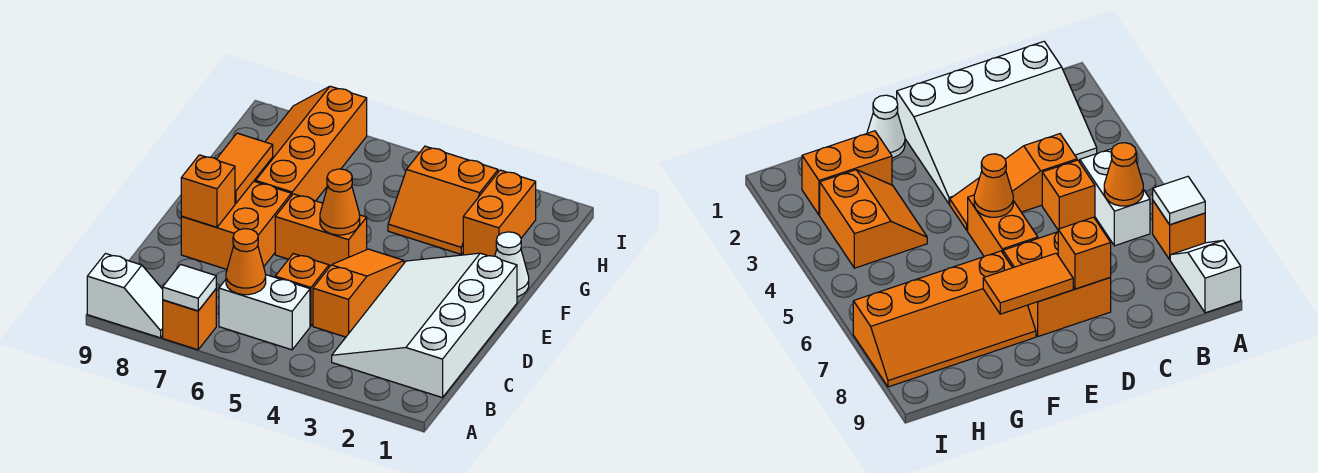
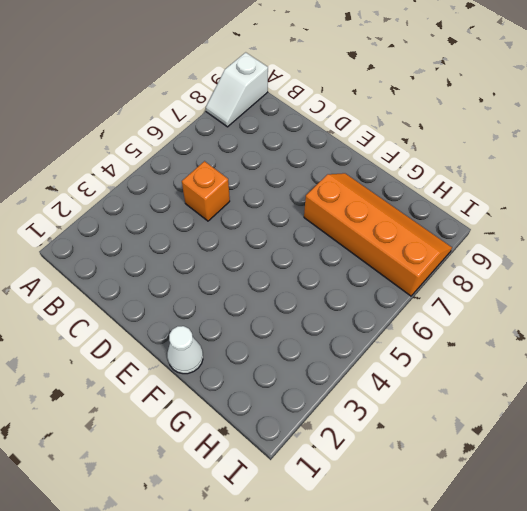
none -> orange 1x1 brick [163,289,216,350]
none -> white 3x4 slope [332,253,517,398]
none -> white 1x2 brick [219,274,310,350]

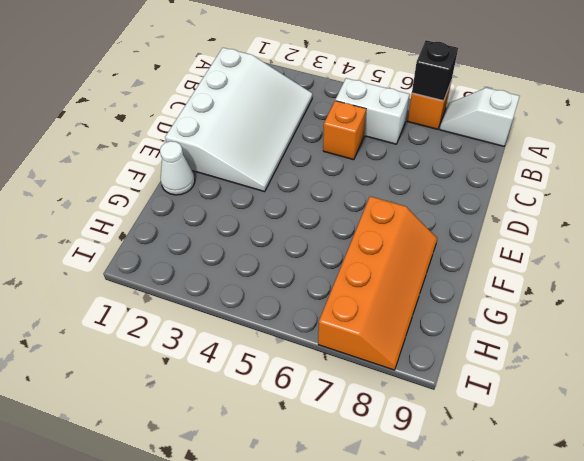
black 1x1 brick [412,40,458,101] -> white 1x1 tile [163,264,216,311]
none -> orange 1x3 slope [313,249,404,337]
none -> orange 2x2 brick [181,181,291,269]
none -> orange 1x2 brick [275,194,367,267]

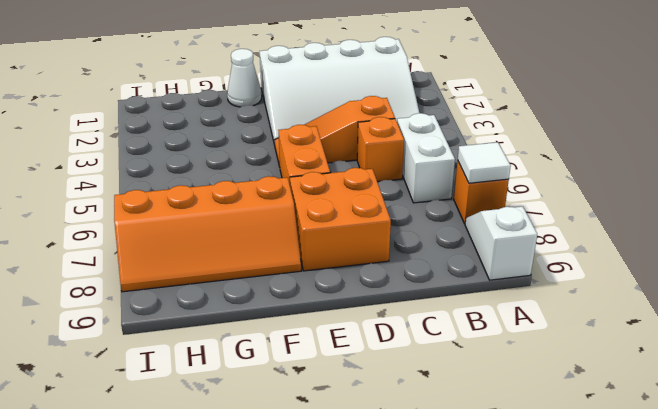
none -> orange 1x2 brick [463,170,536,256]
none -> orange 2x2 slope [388,146,498,254]
none -> orange 1x1 cone [226,229,266,295]

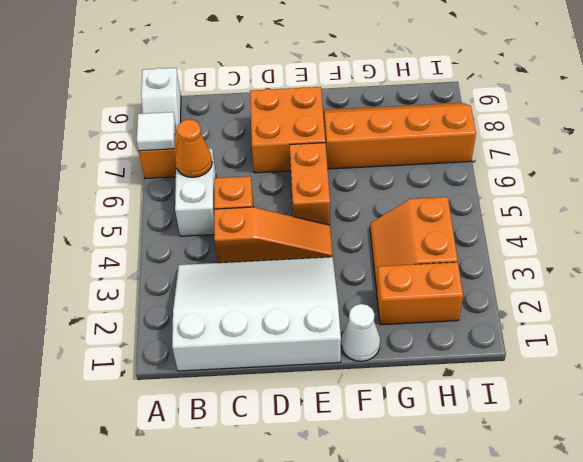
none -> orange 1x1 brick [181,155,235,227]
none -> orange 1x1 cone [320,169,360,235]
none -> orange 1x2 tile [217,133,273,203]

